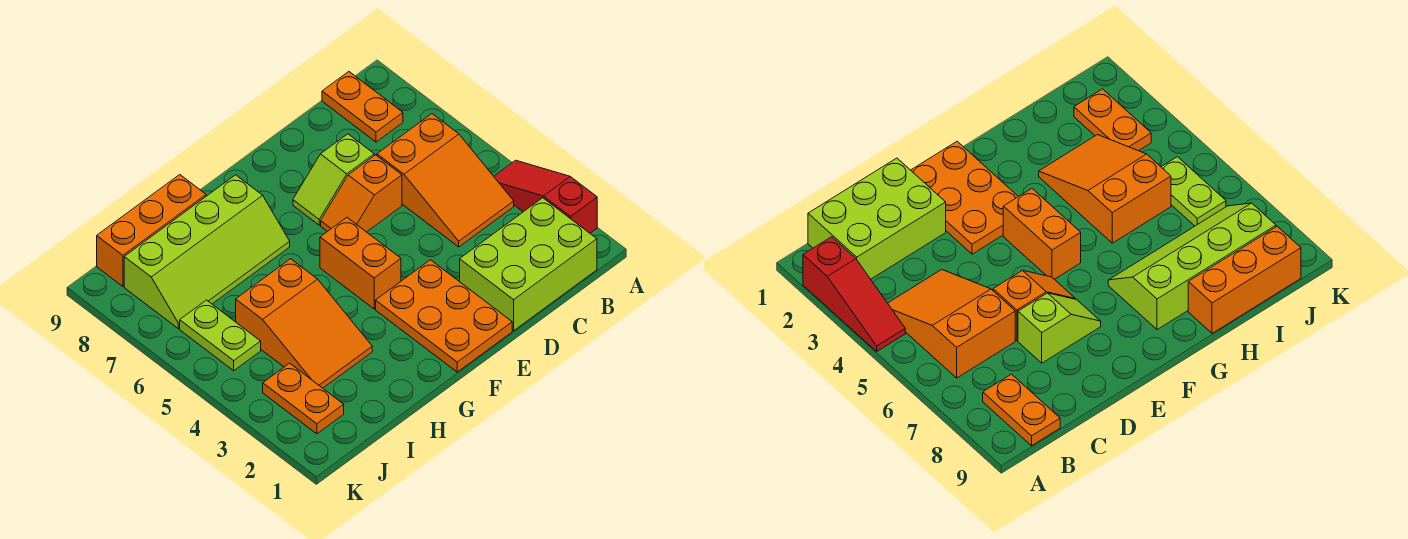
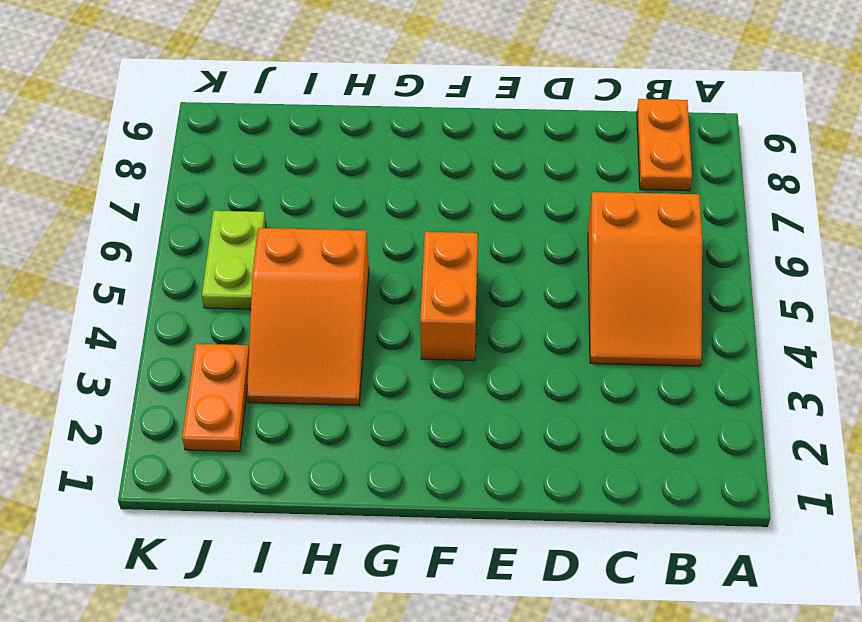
none -> red 1x3 slope [494,160,597,233]
none -> lime 2x3 brick [460,198,597,331]
none -> orange 1x2 slope [321,155,402,232]

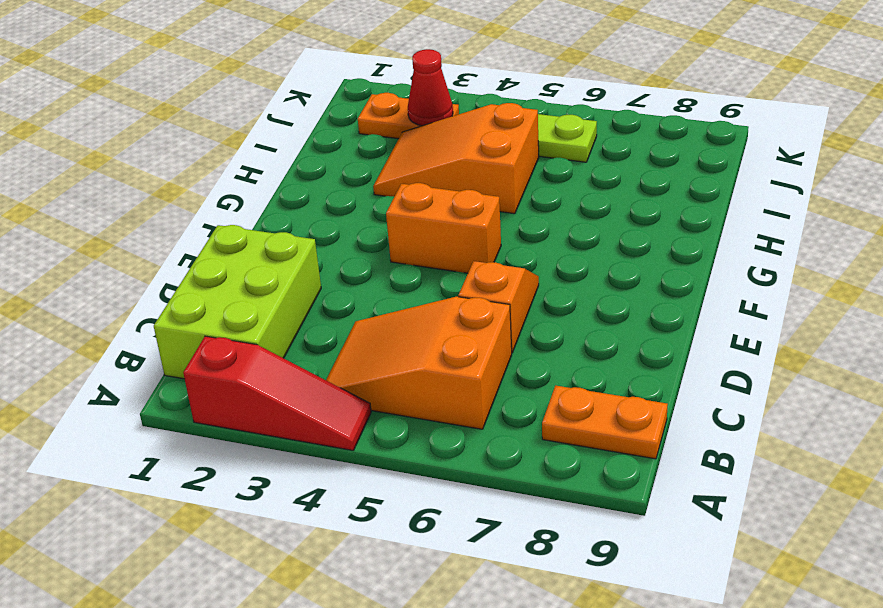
red 1x1 cone [408,49,453,126] -> none
none -> lime 1x2 slope [293,134,374,225]
none -> orange 2x3 plate [376,260,512,372]
none -> lime 2x4 slope [124,175,290,328]

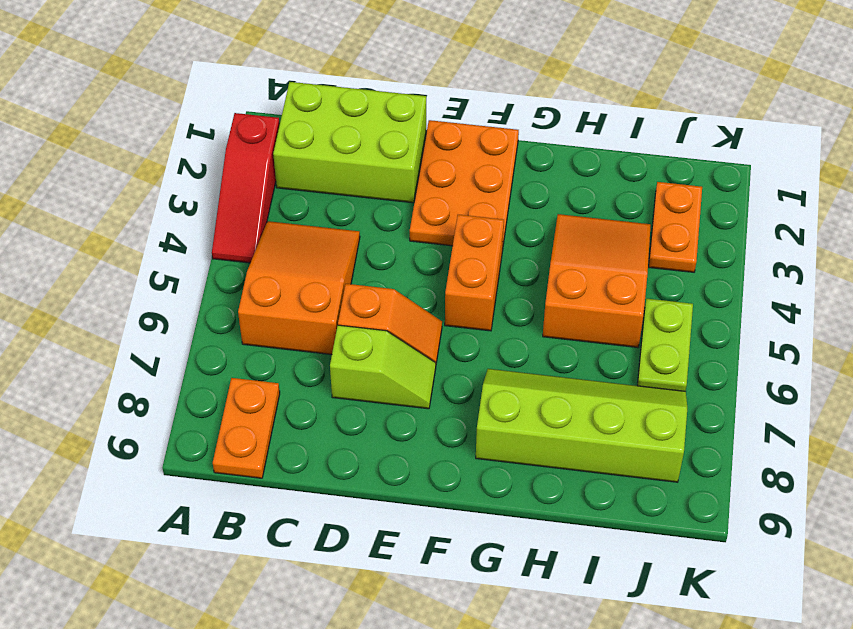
none -> orange 1x3 brick [97,175,206,286]

